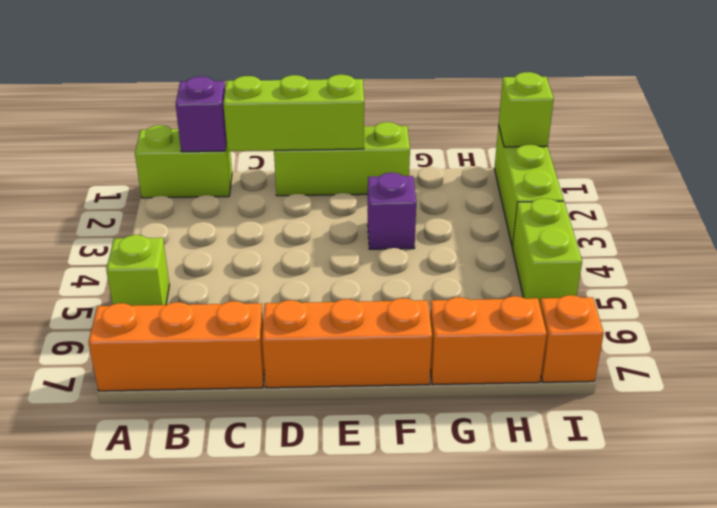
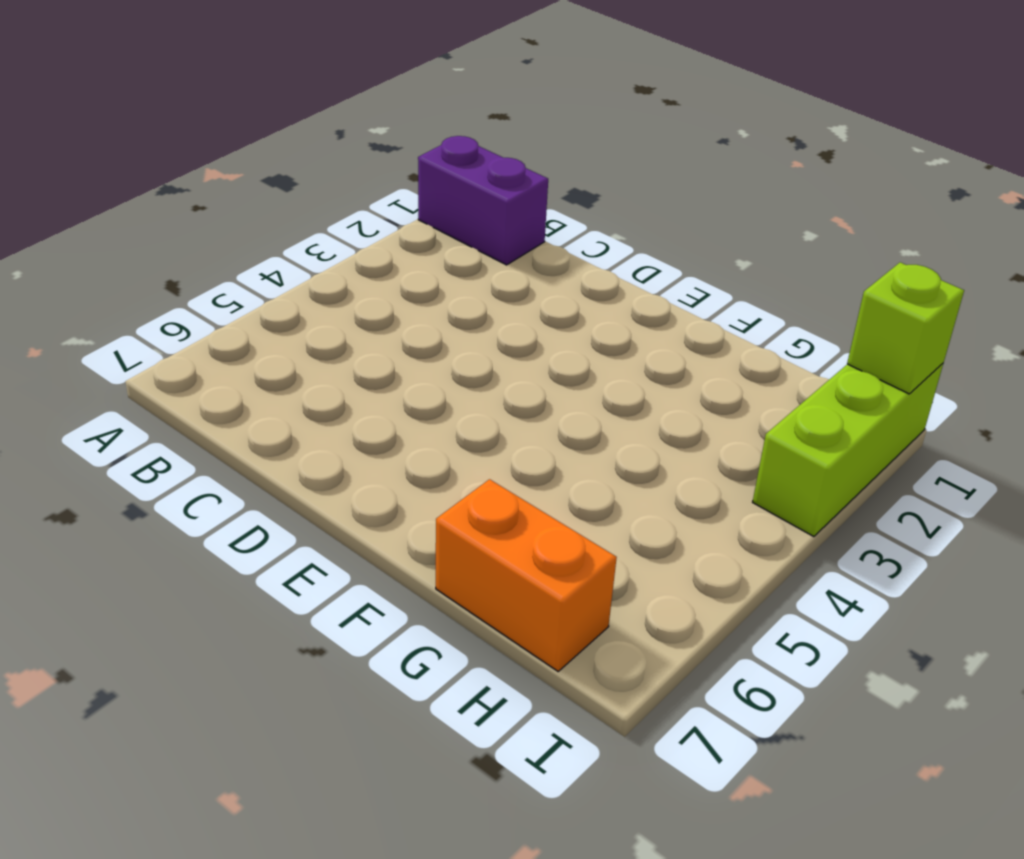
purple 1x2 brick [418,136,548,265] -> lime 1x2 brick [135,125,232,198]
none -> lime 1x1 brick [106,235,170,306]
none -> orange 1x3 brick [88,301,264,391]
none -> lime 1x3 brick [274,122,410,196]

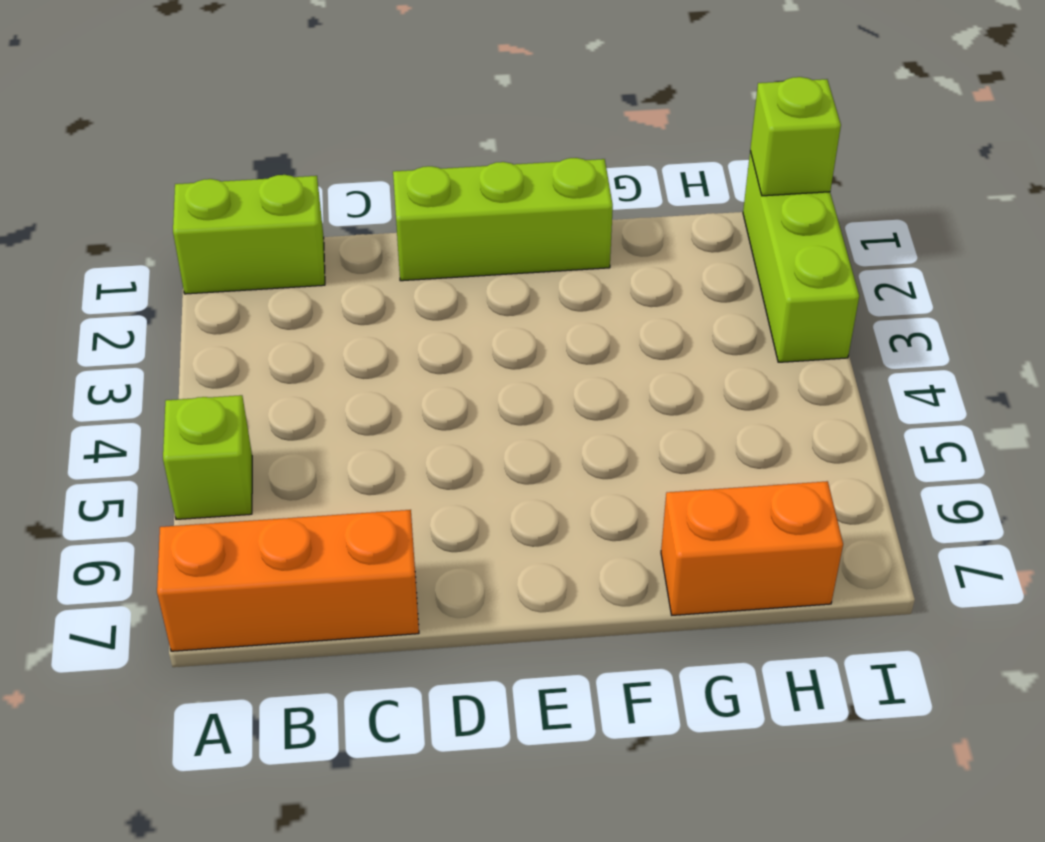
none -> orange 1x3 brick [262,298,432,388]
none -> purple 1x1 brick [368,173,416,249]
none -> lime 1x2 brick [512,198,582,304]

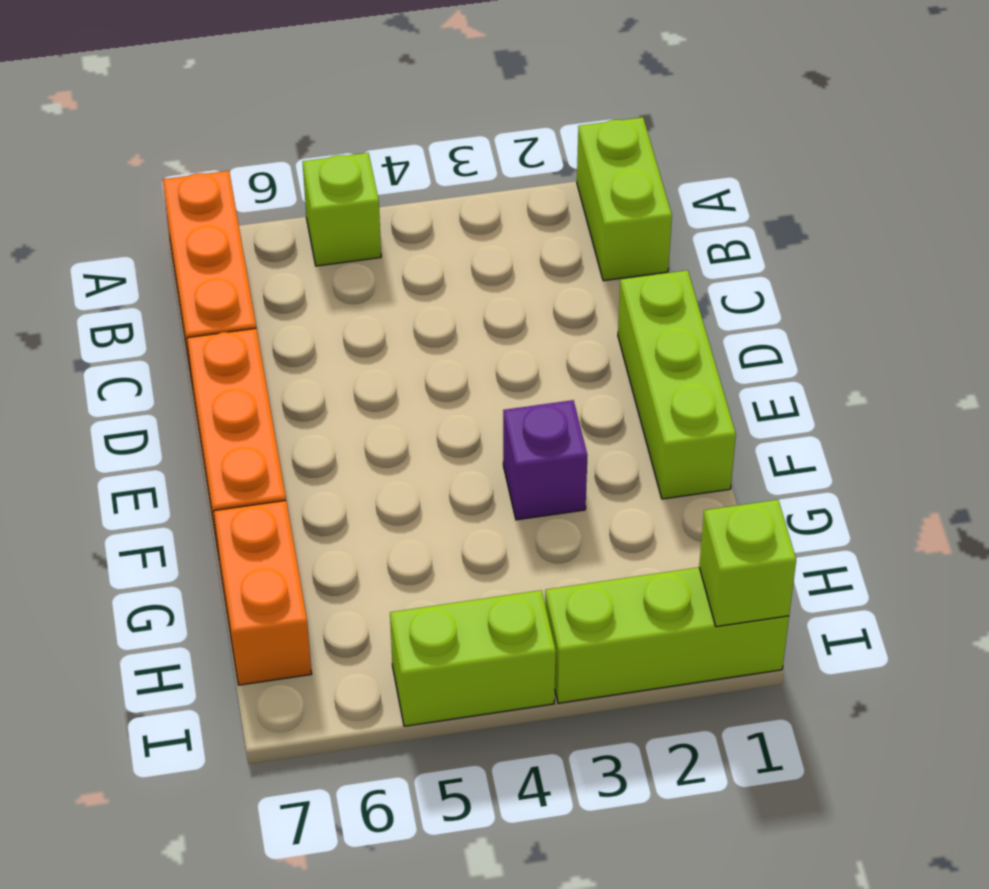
none -> orange 1x1 brick [540,295,604,382]
none -> purple 1x1 brick [176,76,227,152]
none -> lime 1x3 brick [223,75,364,151]

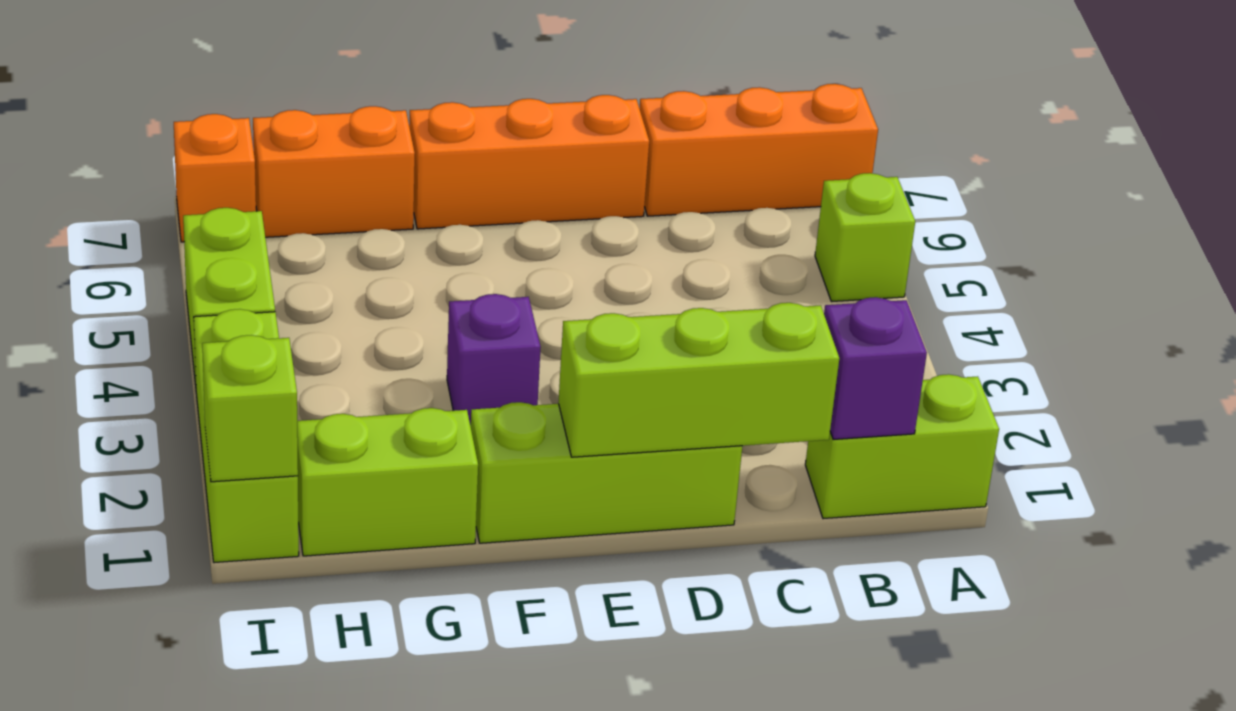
lime 1x2 brick [297,408,478,556] -> none

